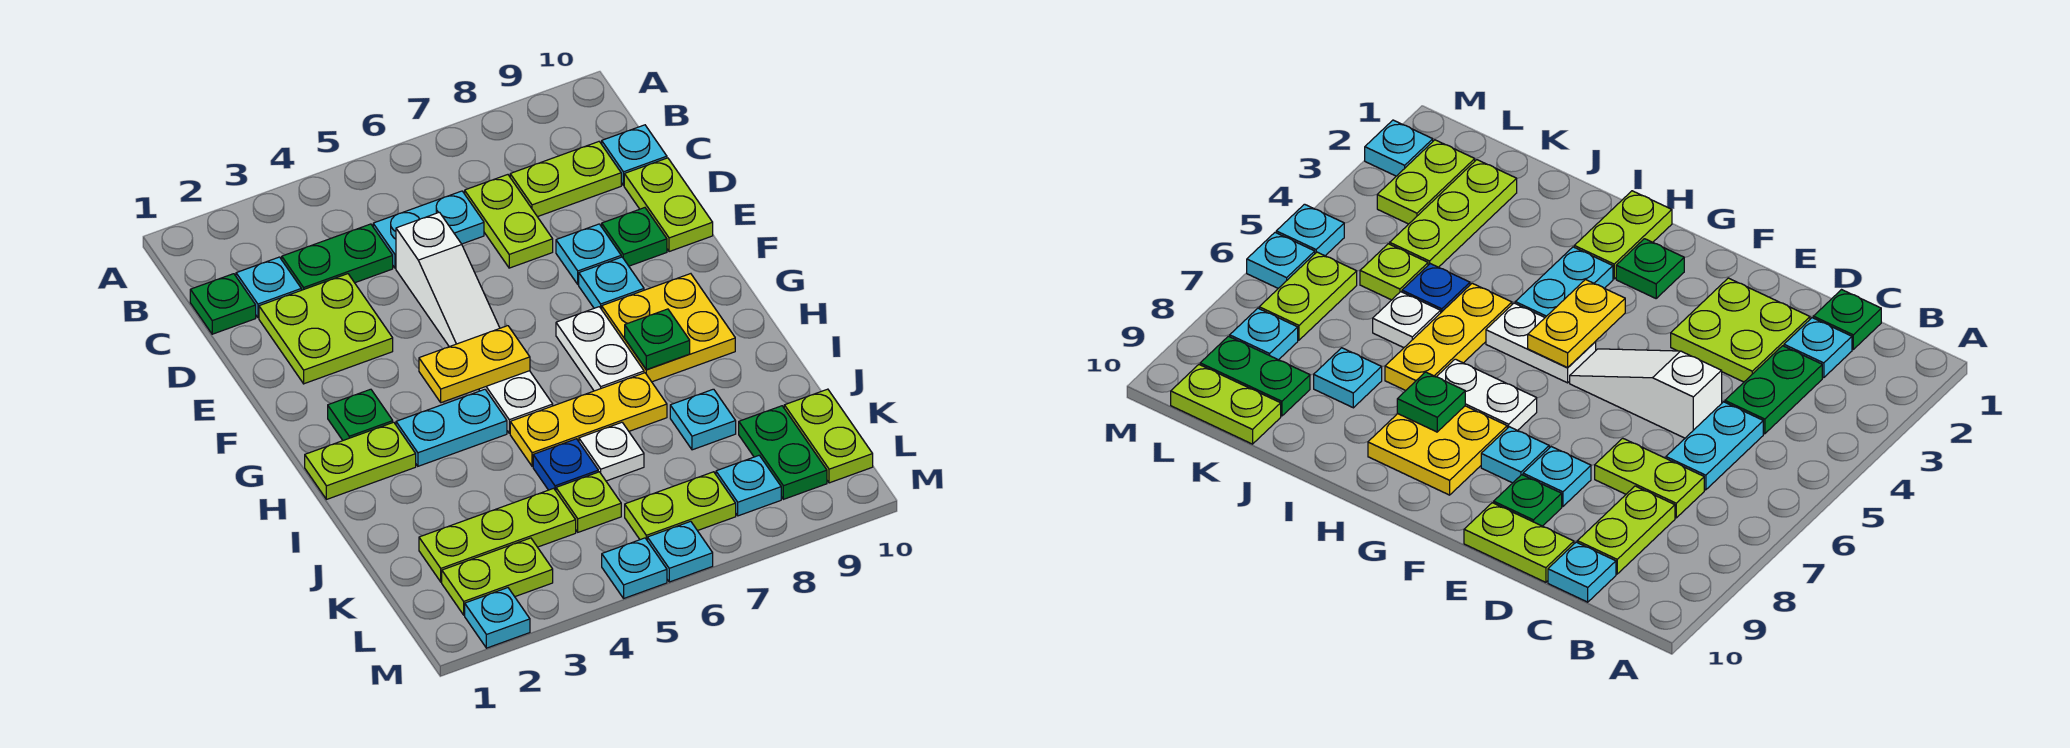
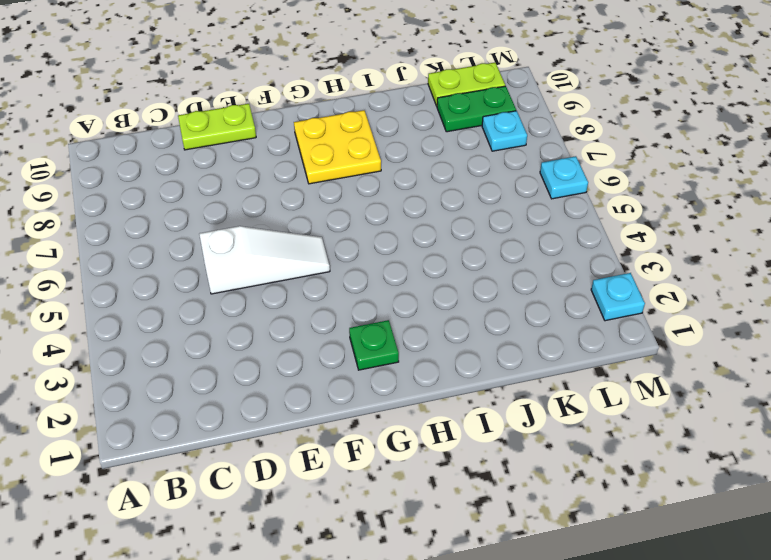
none -> green 1x1 plate [190,274,256,334]
none -> cyan 1x1 plate [236,257,301,318]
none -> green 1x2 plate [282,224,393,290]
none -> cyan 1x2 plate [373,191,484,268]

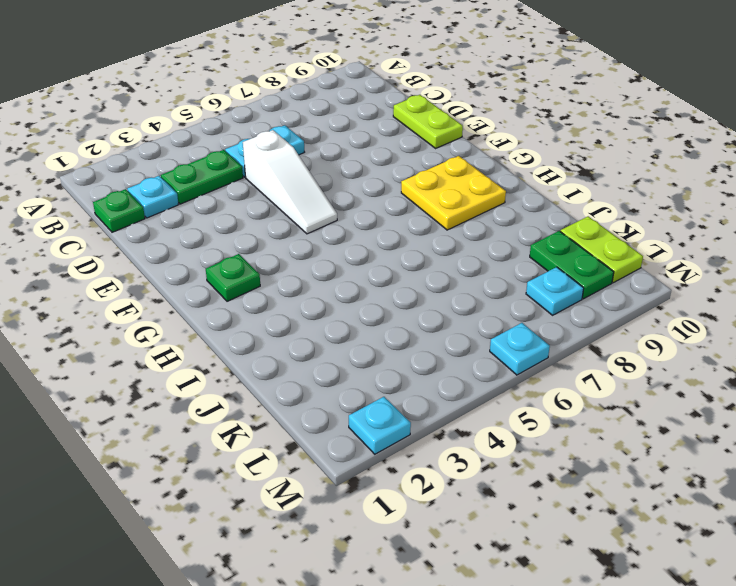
none -> lime 1x2 plate [465,175,553,268]
none -> lime 1x2 plate [510,142,621,217]
none -> cyan 1x1 plate [602,125,667,185]
none -> lime 2x2 plate [259,274,393,384]

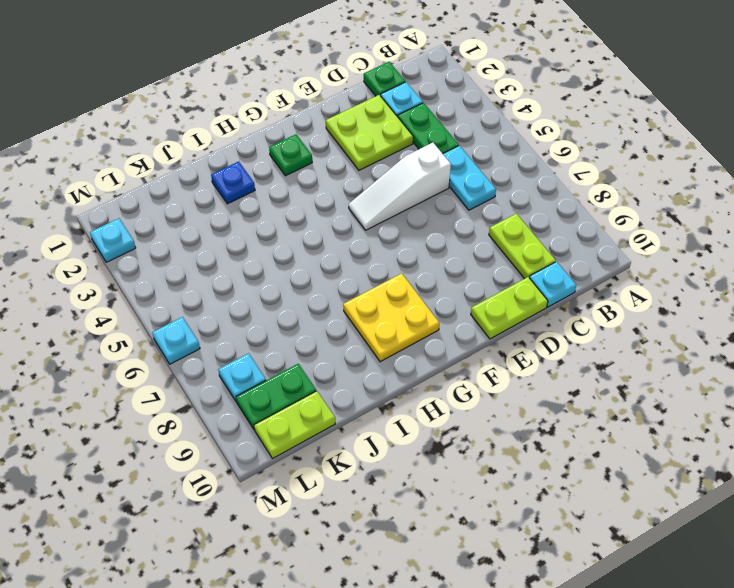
blue 1x1 plate [211,161,255,204] -> blue 1x1 plate moved to [533,439,598,491]
none -> lime 1x2 plate [465,175,553,268]
none -> cyan 1x1 plate [556,224,621,284]
none -> green 1x1 plate [602,208,667,266]
none -> cyan 1x1 plate [579,257,644,309]

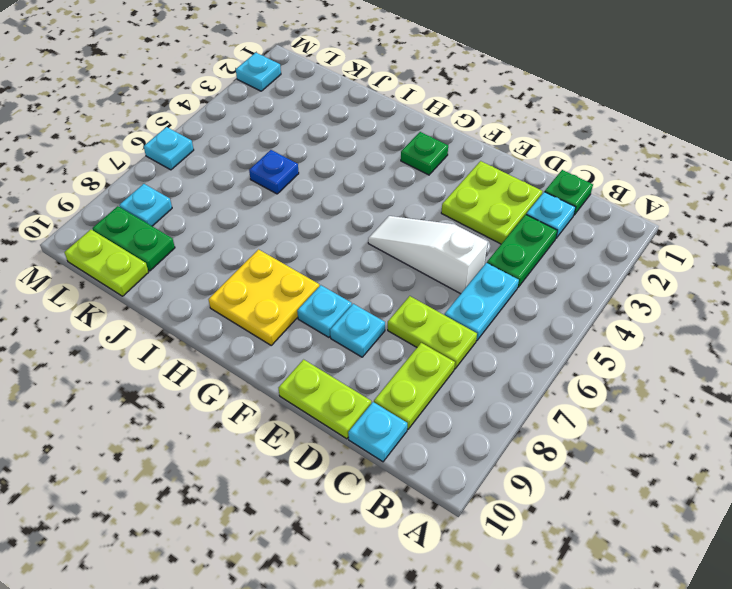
none -> green 1x1 plate [602,208,667,266]
none -> white 1x2 plate [479,371,553,433]
none -> white 1x2 plate [556,307,644,391]
none -> lime 1x2 plate [305,422,416,499]

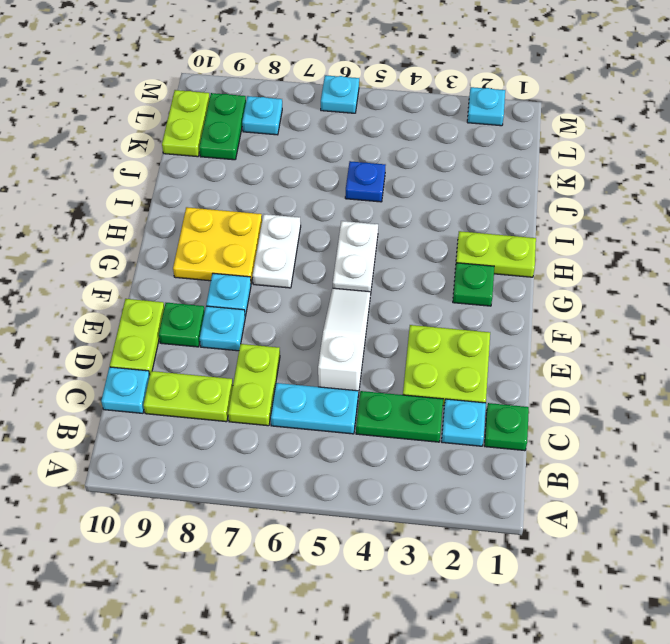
none -> cyan 1x2 plate [396,389,507,466]
none -> yellow 1x3 plate [510,373,667,466]
none -> white 1x1 plate [579,422,644,481]
none -> cyan 1x1 plate [670,389,736,450]

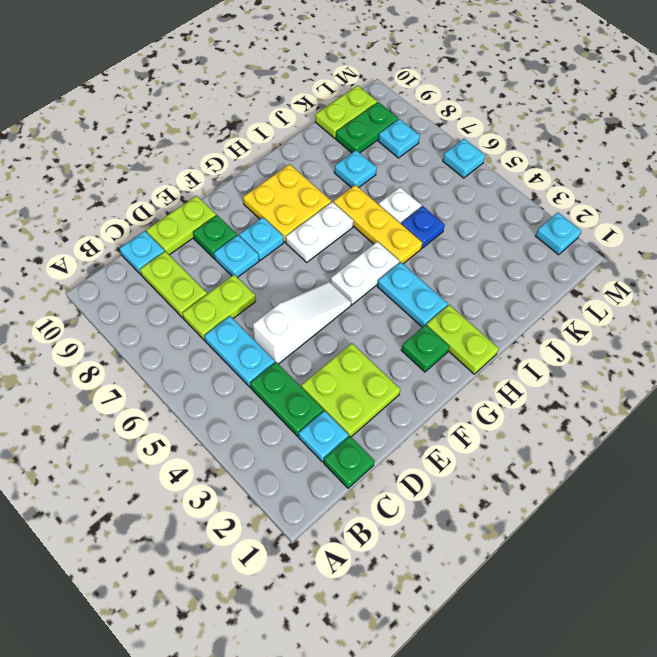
none -> lime 1x3 plate [419,488,576,582]
none -> lime 1x1 plate [556,472,621,532]
none -> lime 1x2 plate [442,538,553,615]
none -> lime 1x2 plate [625,472,736,540]

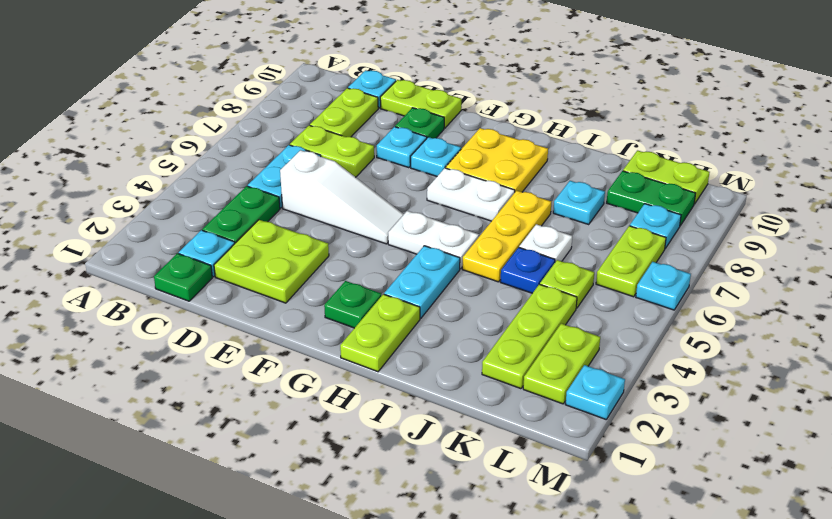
none -> cyan 1x1 plate [602,538,667,598]
none -> yellow 1x2 plate [419,326,530,403]
none -> green 1x1 plate [625,309,690,370]

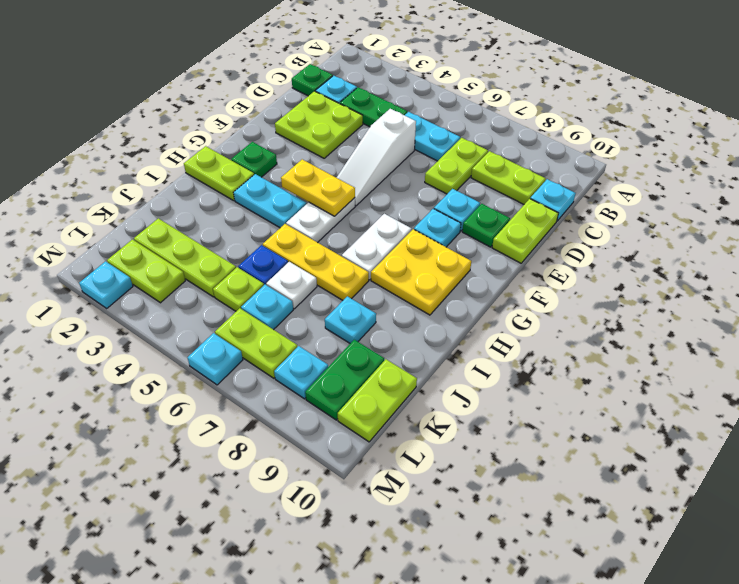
cyan 1x1 plate [241,285,293,330] -> cyan 1x1 plate moved to [602,538,667,598]
none -> green 1x1 plate [625,309,690,370]

